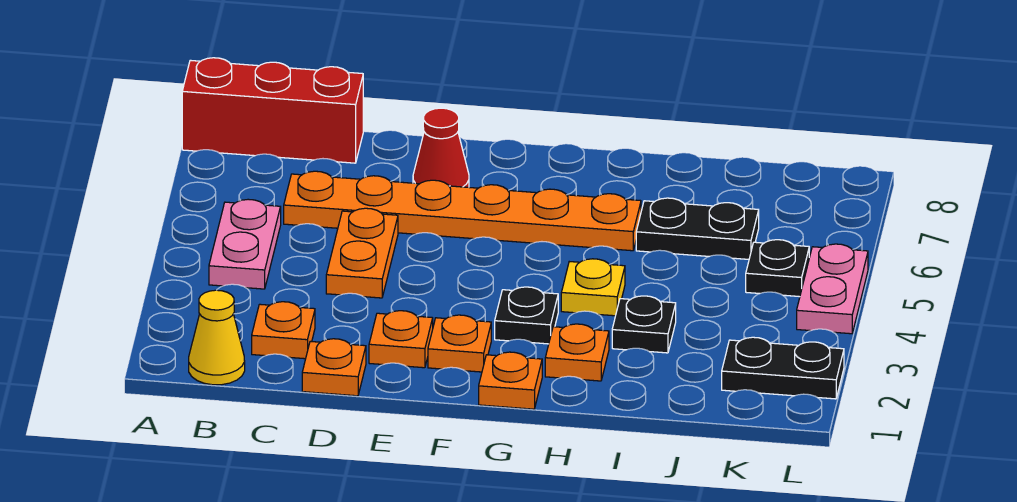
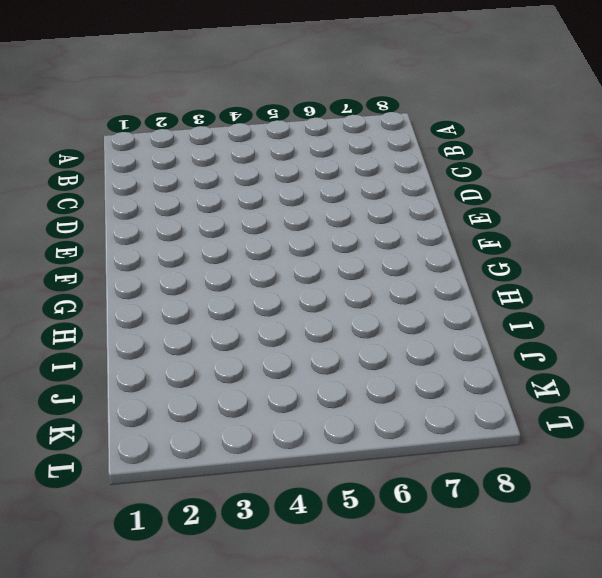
none -> red 1x3 brick [182,58,363,163]
none -> yellow 1x1 cone [189,290,245,385]
none -> pink 1x2 plate [209,199,281,289]

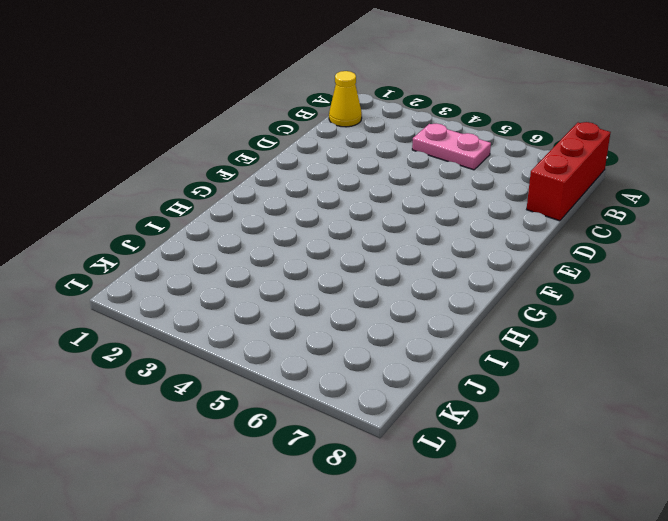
none -> orange 1x1 plate [252,302,315,359]
none -> orange 1x6 plate [284,171,641,251]
none -> orange 1x1 plate [302,339,366,396]

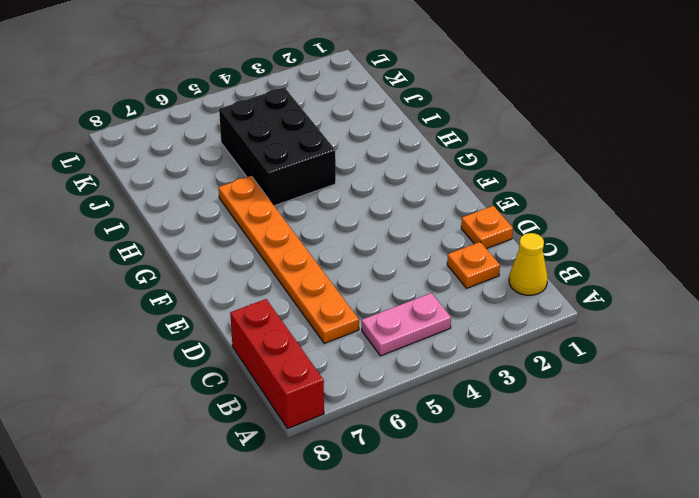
black 2x3 brick [219,87,336,206] -> yellow 1x1 plate [561,259,625,316]
none -> orange 1x2 plate [326,208,398,298]
none -> orange 1x1 plate [369,311,433,368]
none -> red 1x1 cone [413,108,469,187]

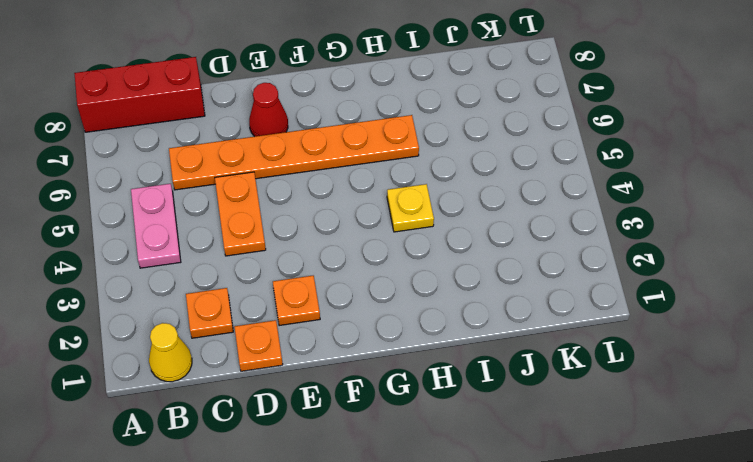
none -> orange 1x1 plate [428,315,491,372]
none -> orange 1x1 plate [479,352,542,409]
none -> black 1x1 plate [495,287,558,344]

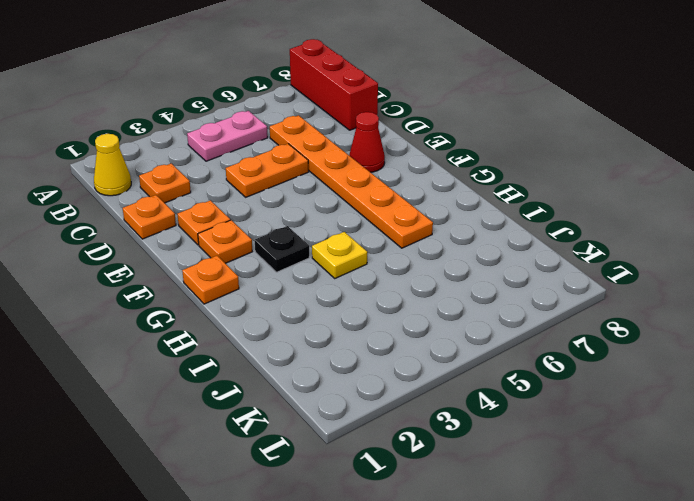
none -> orange 1x1 plate [545,324,609,381]
none -> black 1x1 plate [612,296,676,353]
none -> black 1x2 plate [636,198,759,259]

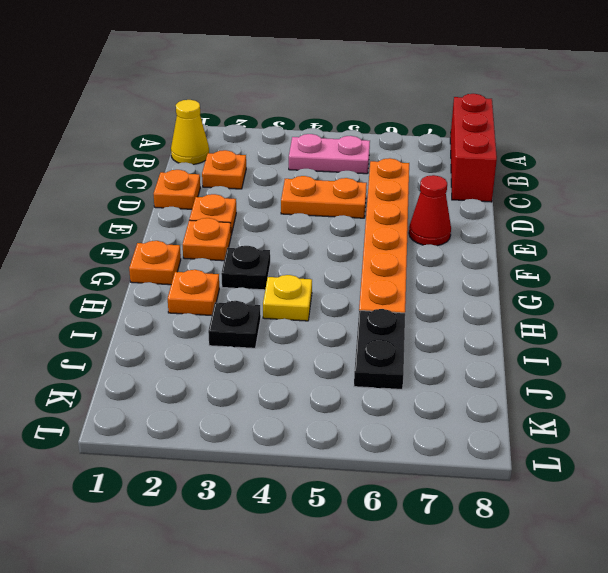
none -> black 1x2 plate [722,337,844,399]
none -> black 1x1 plate [746,240,809,297]
none -> pink 1x2 plate [797,244,868,334]

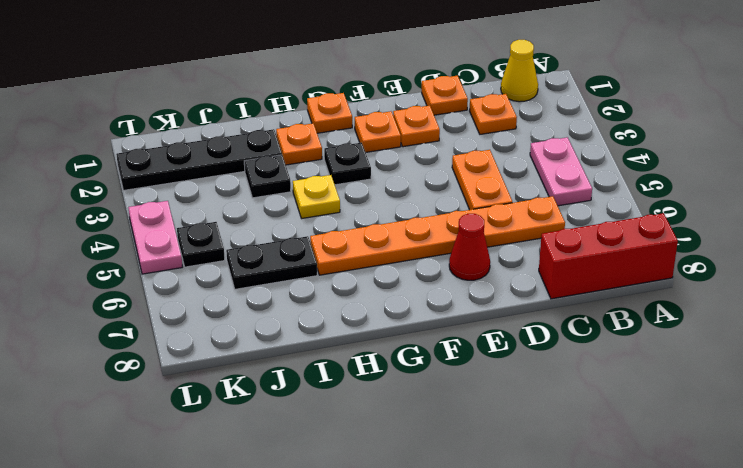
black 1x4 plate [116,129,282,190] -> black 1x2 plate [722,337,844,399]

